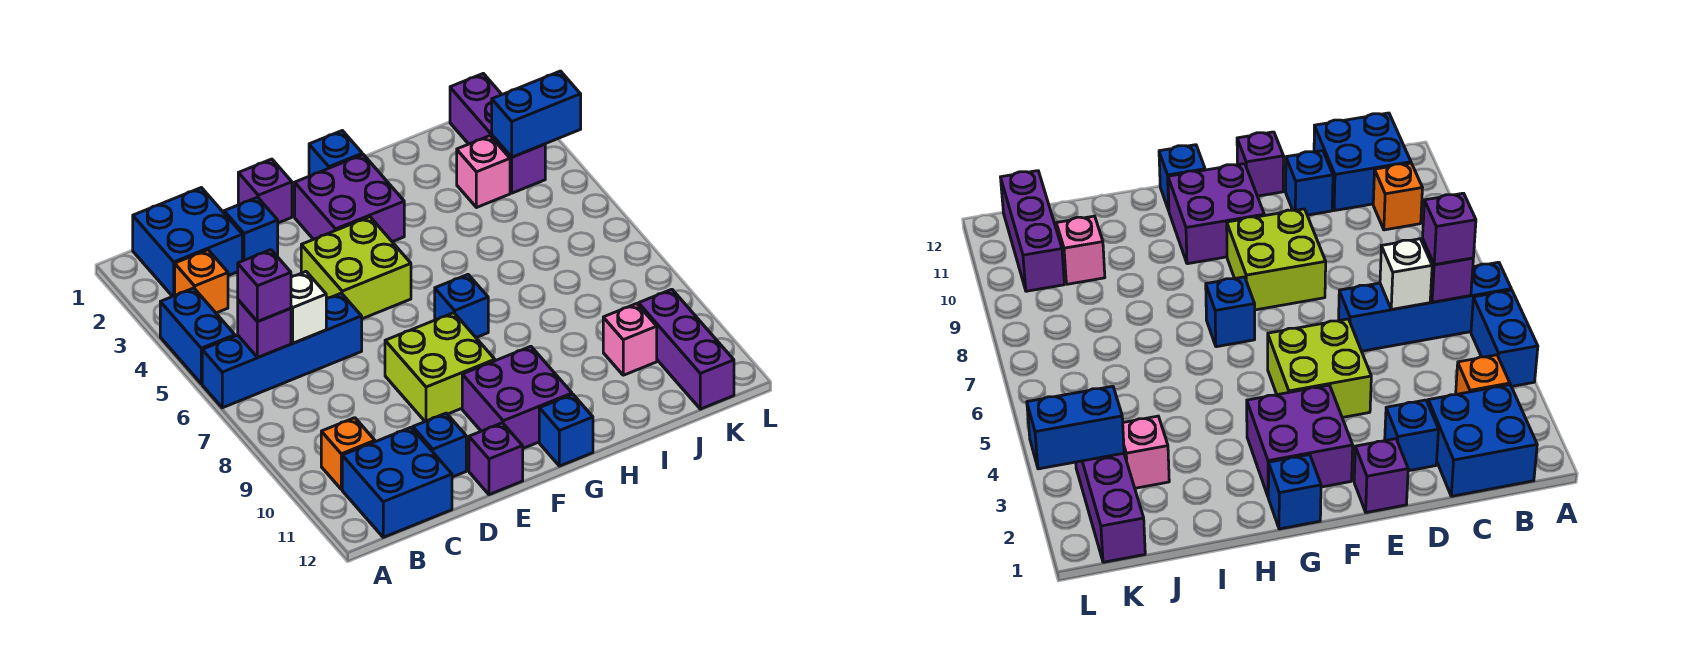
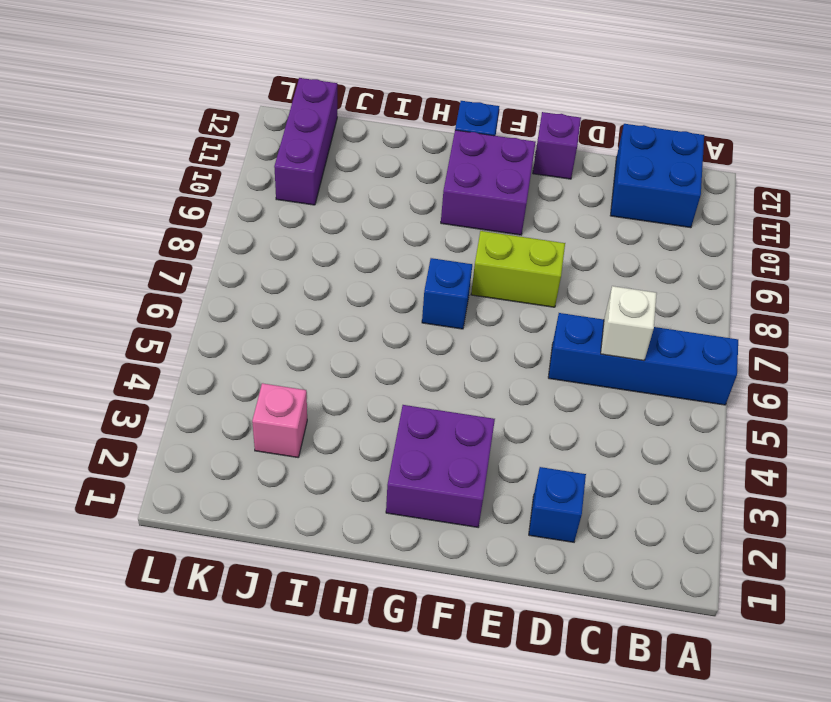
lime 1x2 brick [471,231,565,307] -> lime 2x2 brick [385,313,495,421]
none -> blue 1x2 brick [160,288,235,384]
none -> blue 2x2 brick [133,188,242,296]
none -> orange 1x1 brick [175,250,228,313]

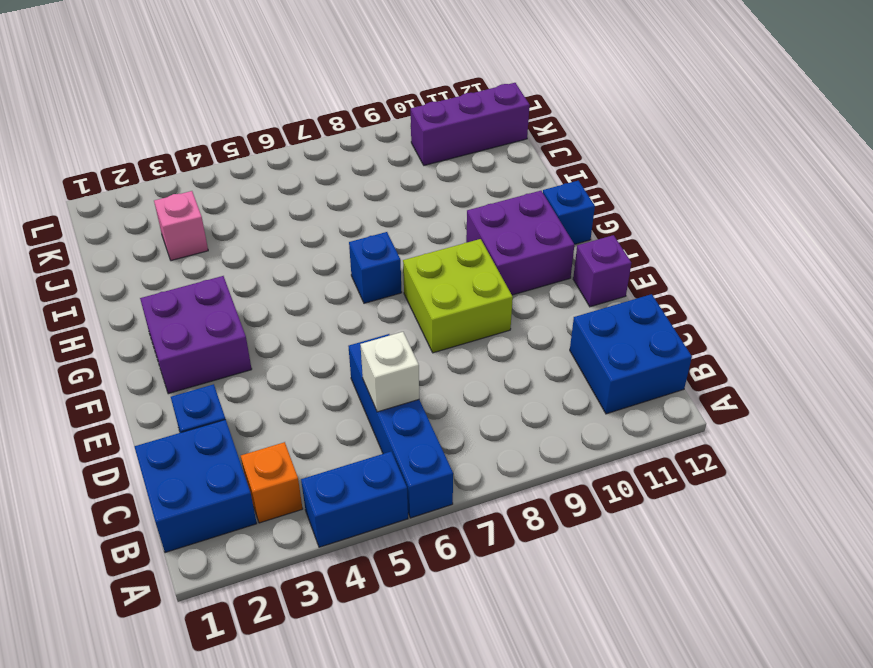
none -> orange 1x1 brick [321,418,375,489]
none -> blue 1x1 brick [413,413,466,477]
none -> purple 1x1 brick [238,159,292,223]

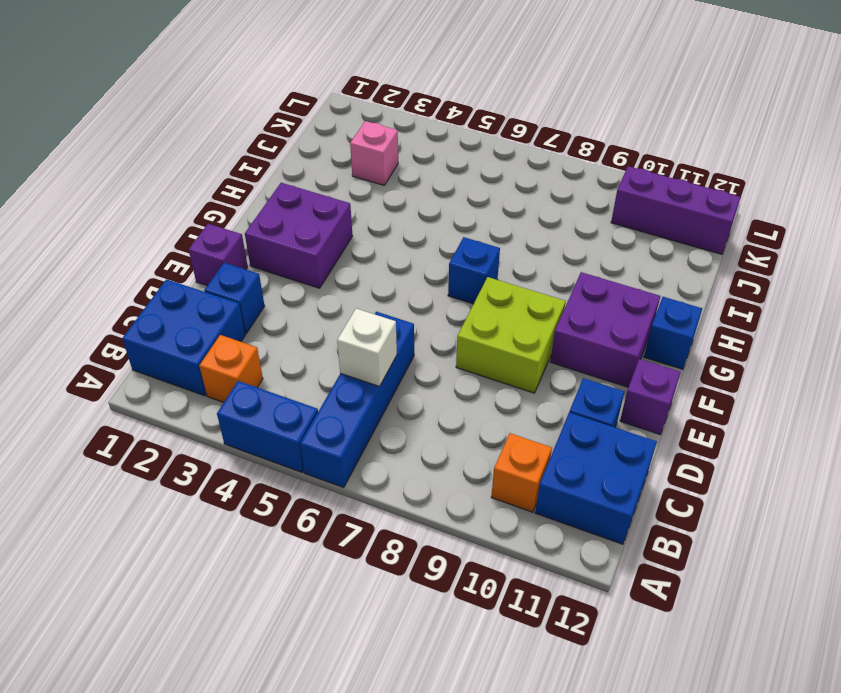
none -> lime 2x2 brick [301,217,411,319]
none -> blue 1x1 brick [309,131,362,176]
none -> pink 1x1 brick [603,304,657,375]

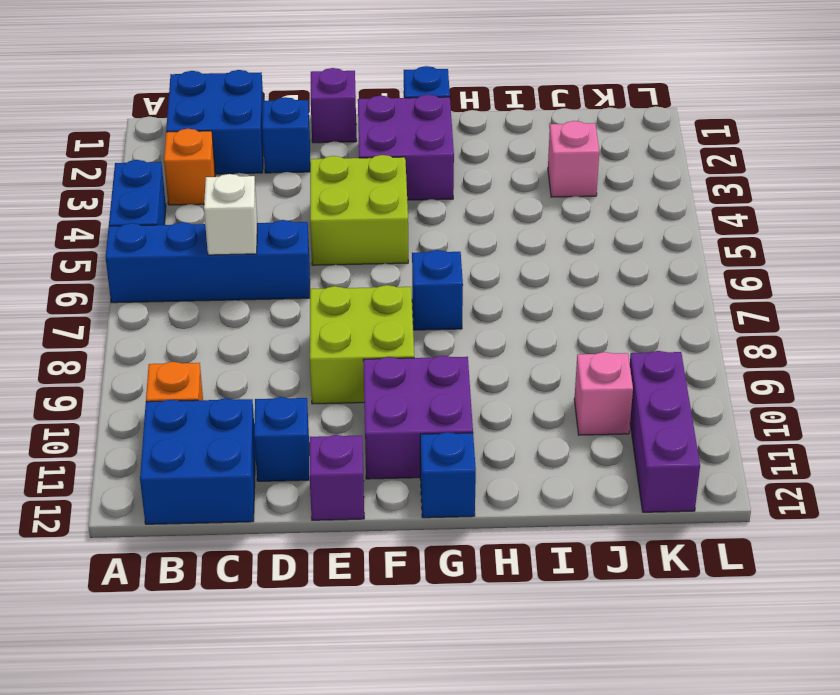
none -> purple 1x3 brick [450,74,545,193]
none -> purple 1x1 brick [238,300,291,358]
none -> blue 1x2 brick [492,71,581,157]

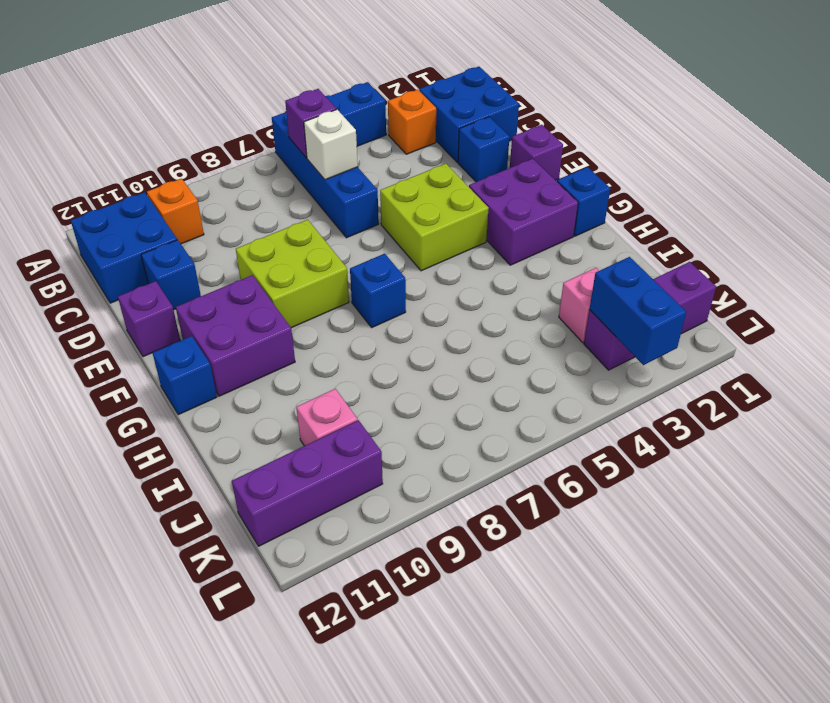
none -> purple 1x1 brick [238,250,291,322]

